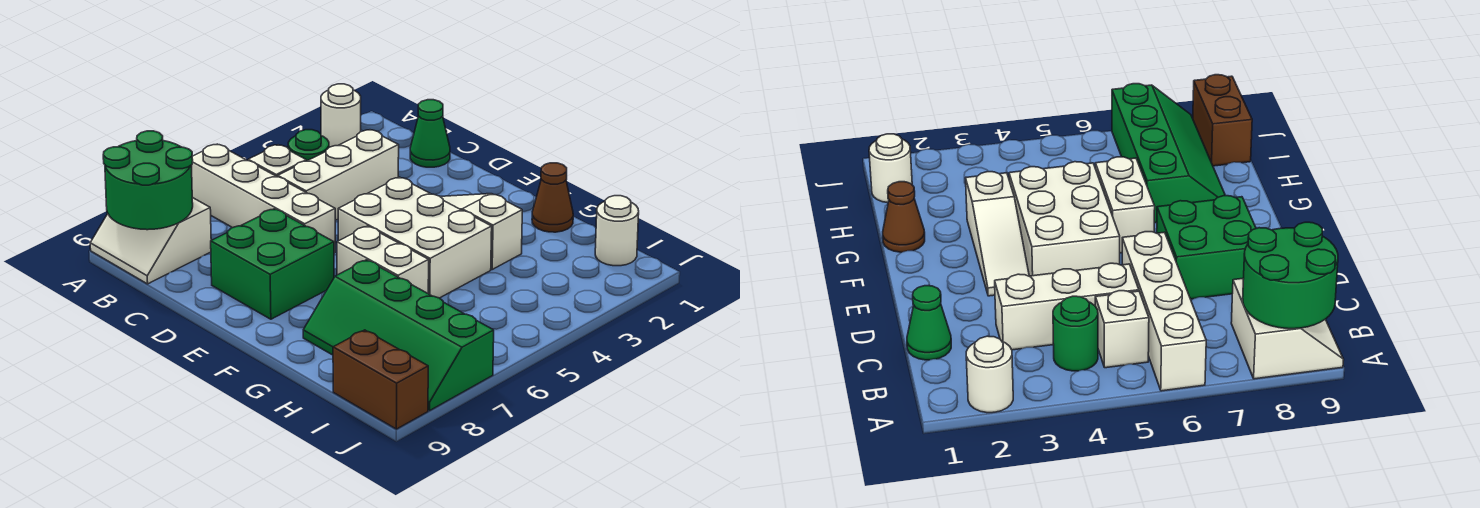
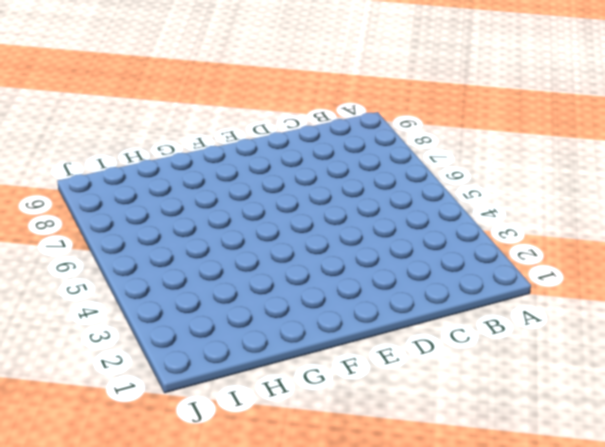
none -> white 1x1 round brick [321,84,361,147]
none -> white 1x4 brick [192,144,335,253]
none -> white 2x2 slope [90,197,211,284]

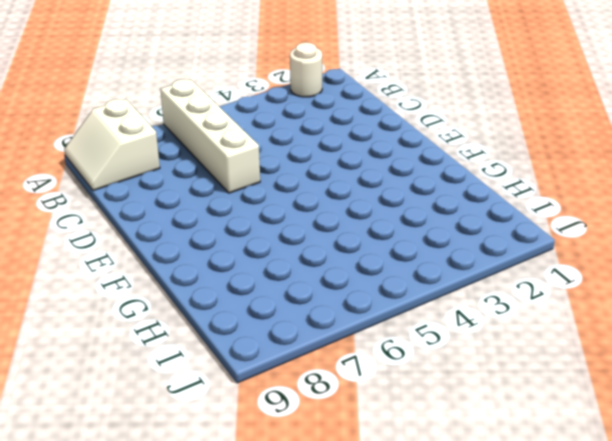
none -> green 1x1 round brick [288,130,329,161]
none -> white 1x1 brick [248,145,306,177]
none -> green 1x1 cone [410,100,450,167]

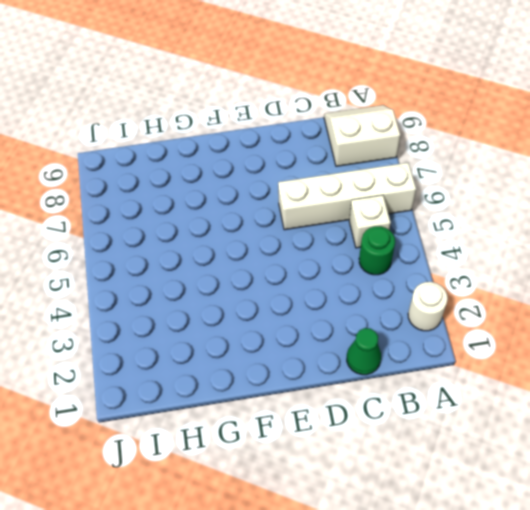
none -> white 1x3 brick [278,130,399,220]
none -> green 2x2 brick [211,209,334,319]
none -> white 1x3 slope [440,194,522,269]

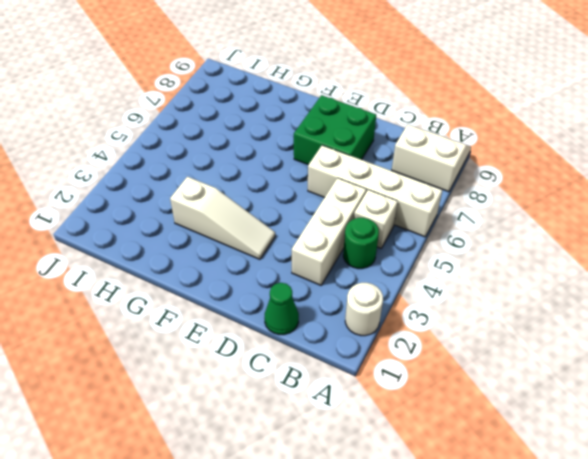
none -> white 2x3 brick [338,177,492,298]
none -> white 1x2 brick [337,226,429,293]
none -> brown 1x1 cone [532,163,573,232]

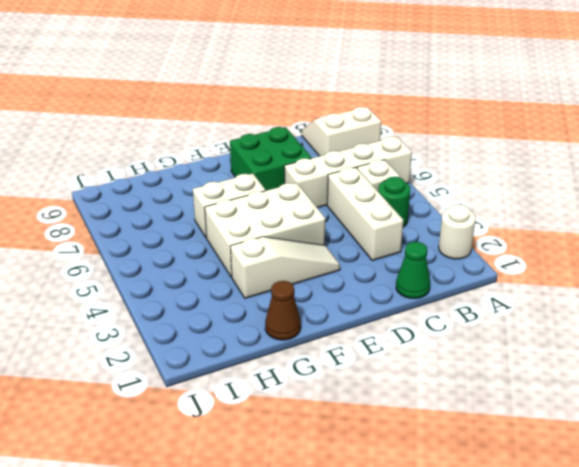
none -> green 2x4 slope [303,260,494,411]
none -> white 1x1 round brick [595,196,639,266]
none -> brown 1x2 brick [333,330,428,429]

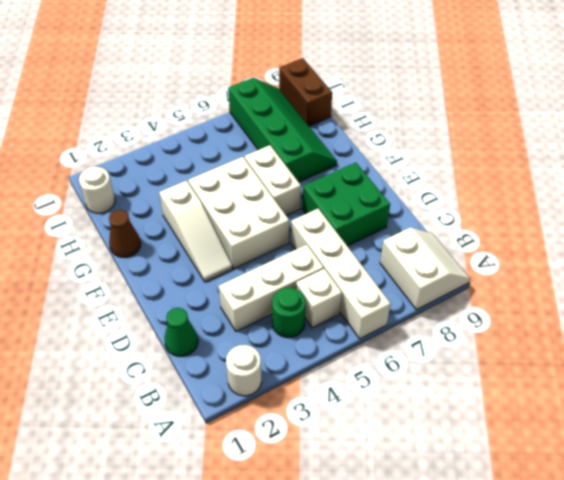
none -> green 2x2 round brick [103,131,193,230]

